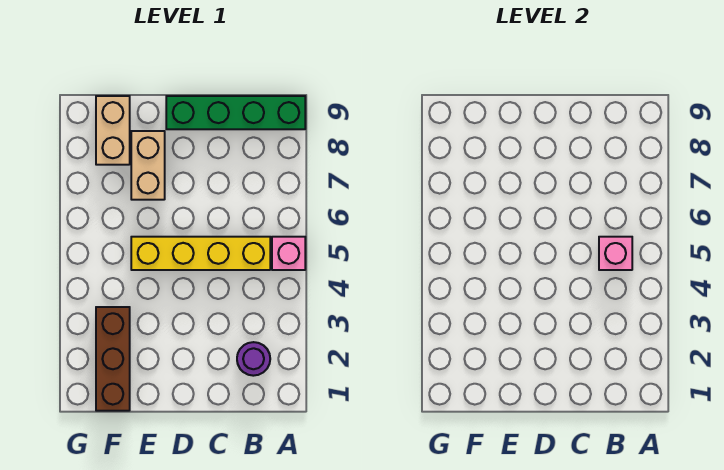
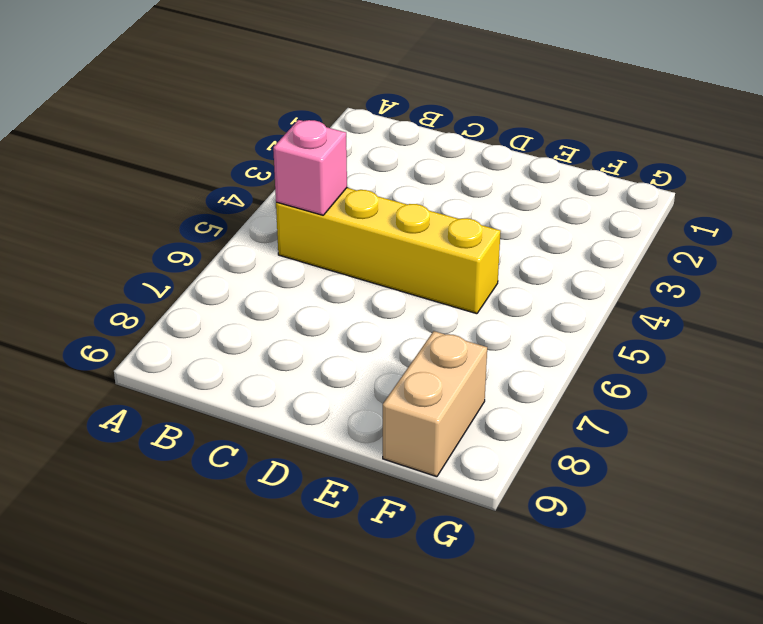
none -> pink 1x1 brick [272,237,305,270]
none -> green 1x4 brick [166,96,305,129]

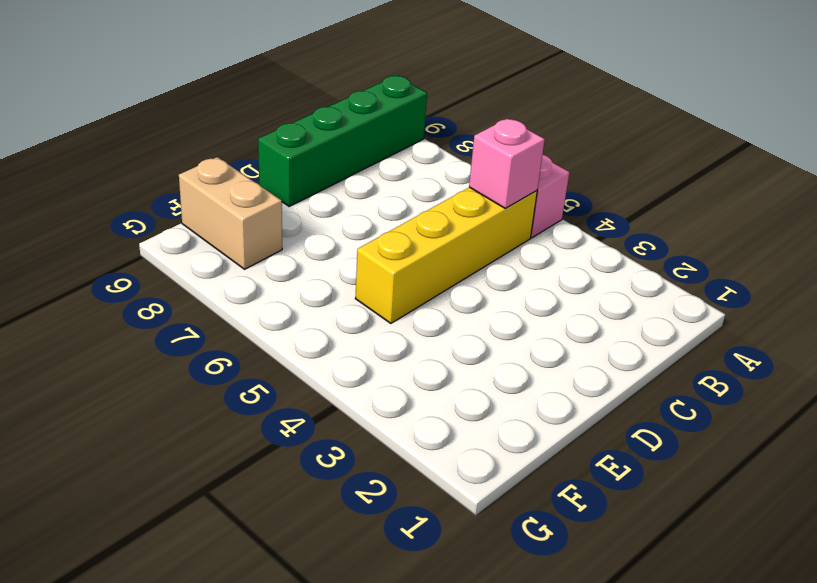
none -> purple 1x1 round brick [237,342,270,376]
none -> tan 1x2 brick [131,131,165,200]

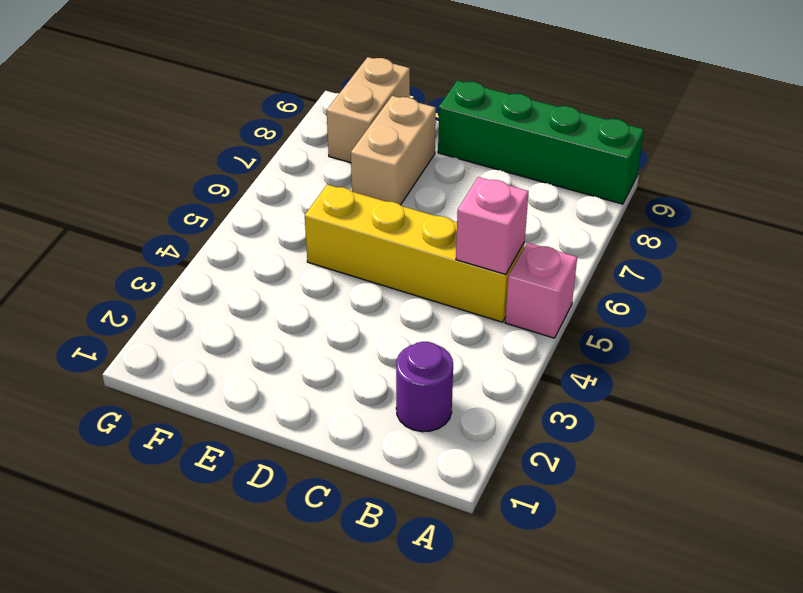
none -> brown 1x3 brick [96,307,130,411]

